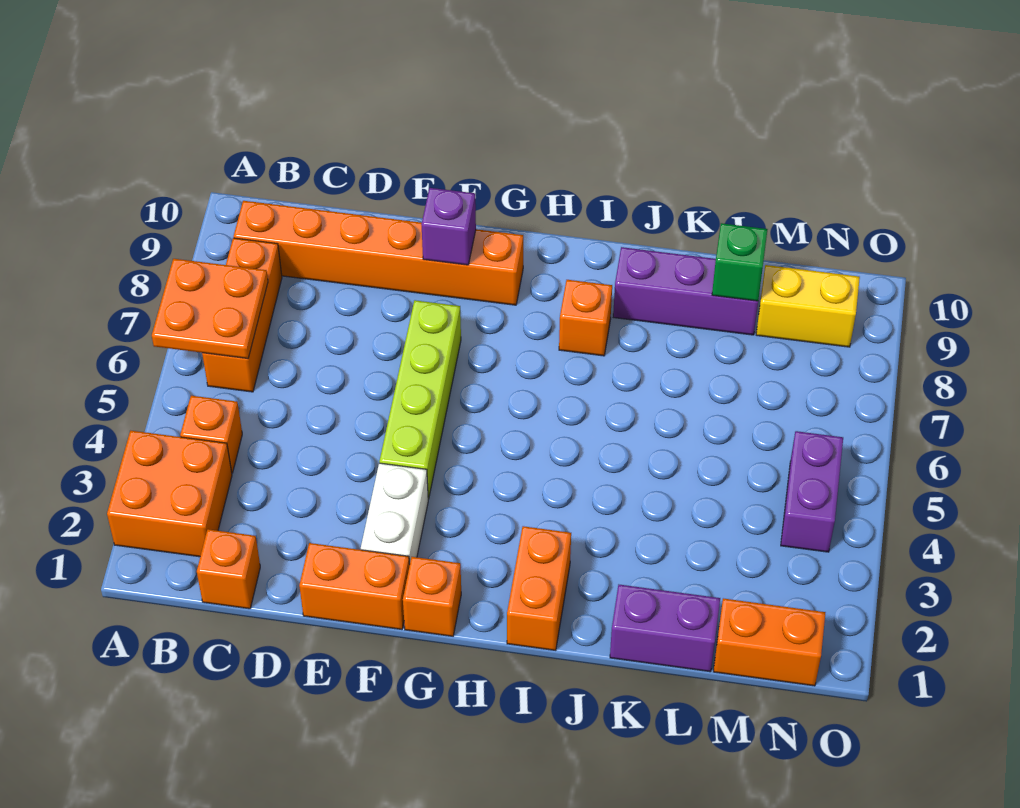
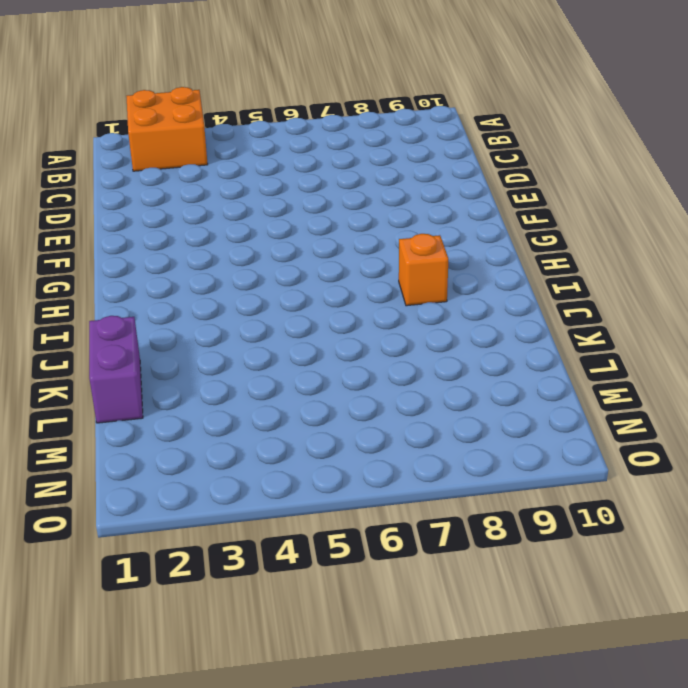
none -> orange 1x1 brick [180,396,242,473]
none -> orange 1x3 brick [202,238,282,392]
none -> orange 1x6 brick [234,201,523,305]

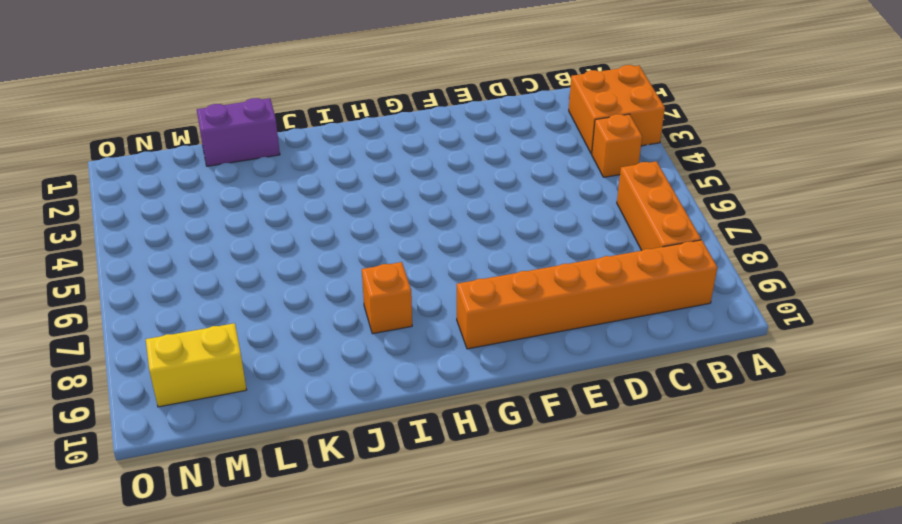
none -> orange 1x1 brick [197,529,260,609]
none -> orange 1x2 brick [299,543,410,629]
none -> white 1x2 brick [361,463,428,564]

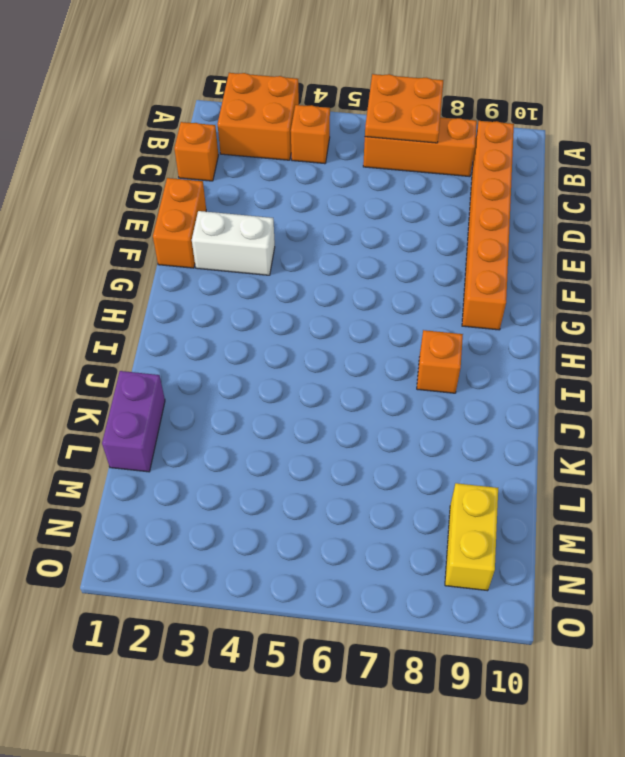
none -> lime 1x4 brick [379,300,461,499]
none -> orange 1x1 brick [403,557,461,636]
none -> orange 1x2 brick [507,526,571,650]

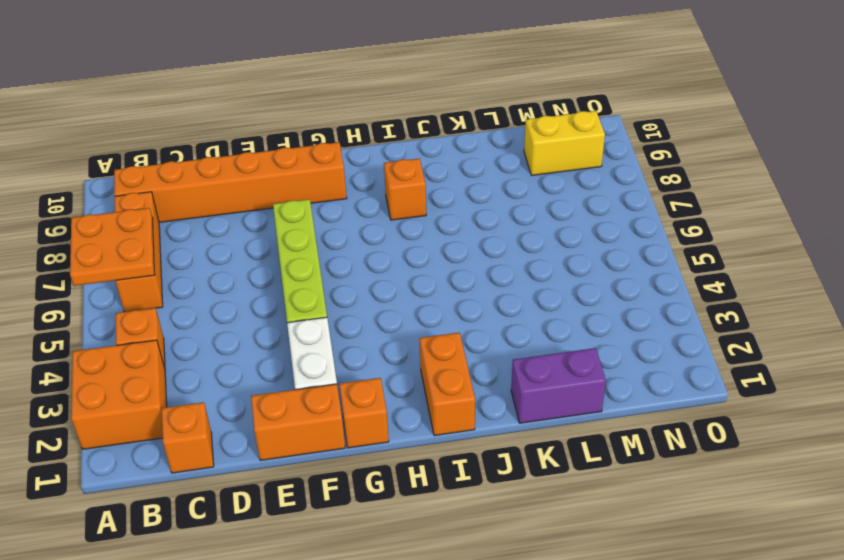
none -> purple 1x3 brick [613,247,758,335]
none -> orange 1x2 brick [713,598,826,686]
none -> purple 1x2 brick [781,431,843,552]

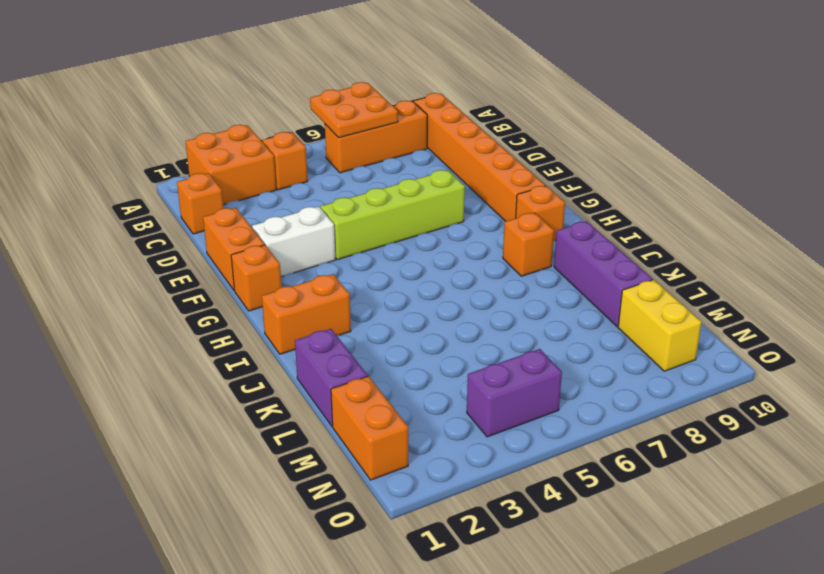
orange 1x1 brick [516,186,565,241] -> none
none -> purple 1x1 brick [421,188,476,265]
none -> green 1x1 brick [712,223,768,301]

